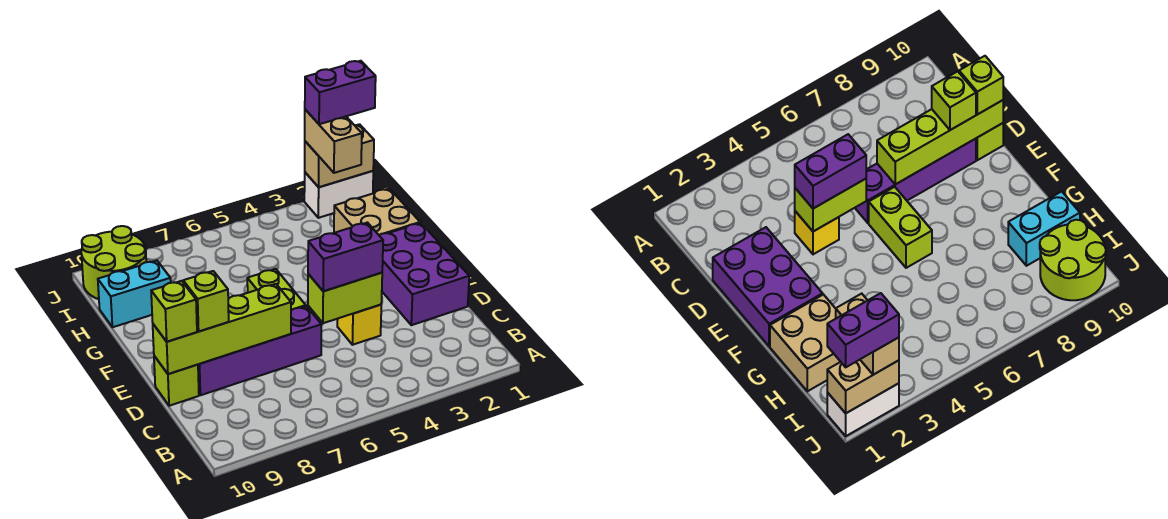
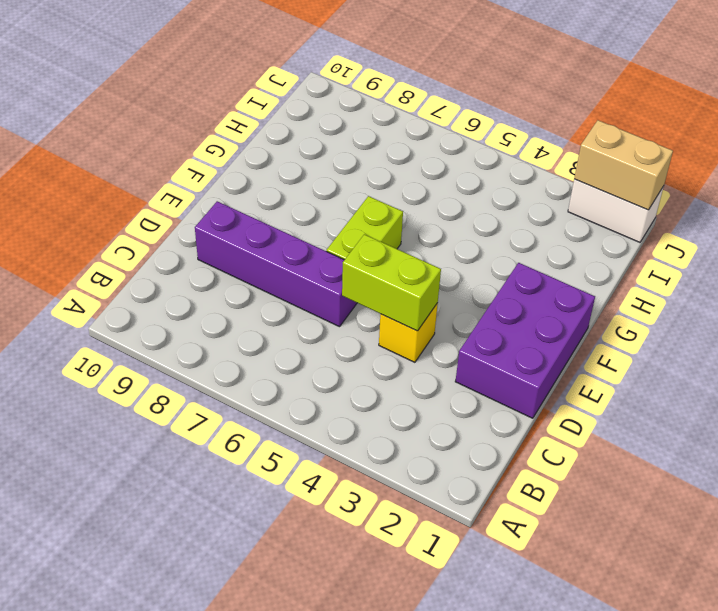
none -> lime 1x1 brick [154,356,199,406]
none -> tan 2x2 brick [334,189,420,235]
none -> cyan 1x2 brick [98,261,171,327]

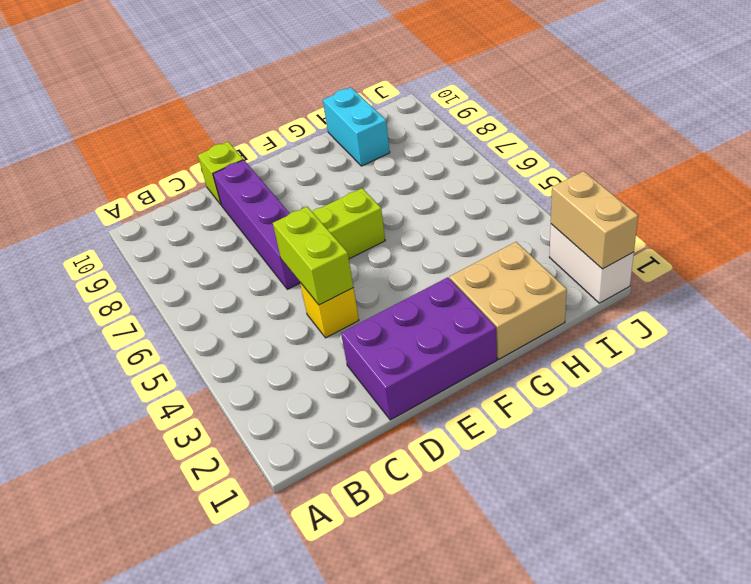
none -> lime 2x2 round brick [81,226,146,299]
none -> lime 1x4 brick [153,284,291,374]
none -> purple 1x2 brick [308,223,383,291]

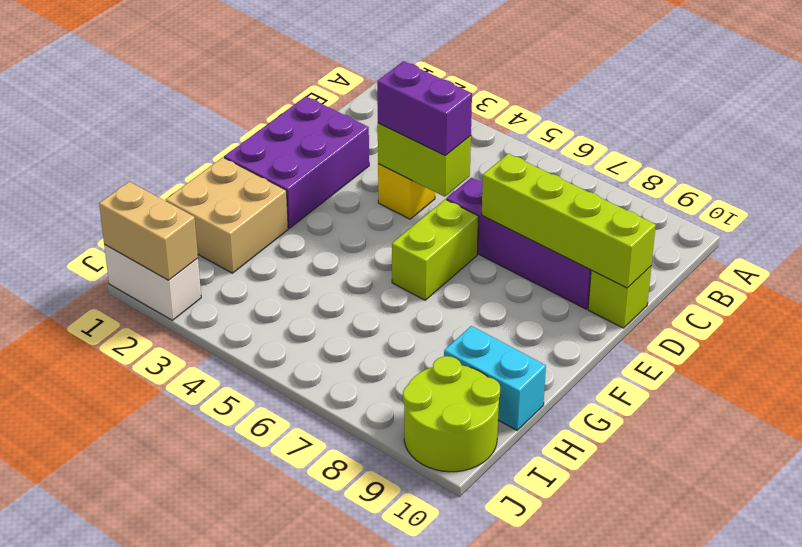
none -> lime 1x1 brick [183,271,229,331]
none -> lime 1x1 brick [151,281,197,342]
none -> tan 1x2 brick [305,110,362,173]

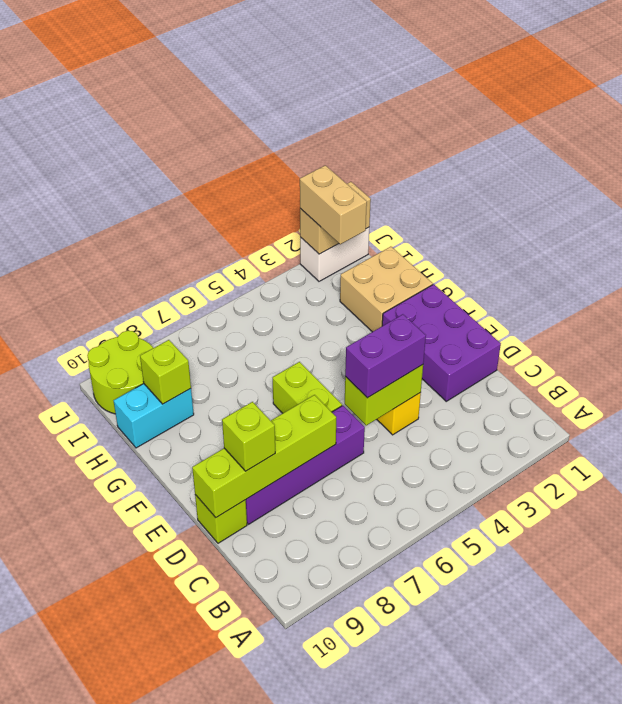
lime 1x1 brick [140,340,191,404] -> lime 1x1 brick moved to [151,281,197,342]
none -> purple 1x2 brick [305,61,376,124]

